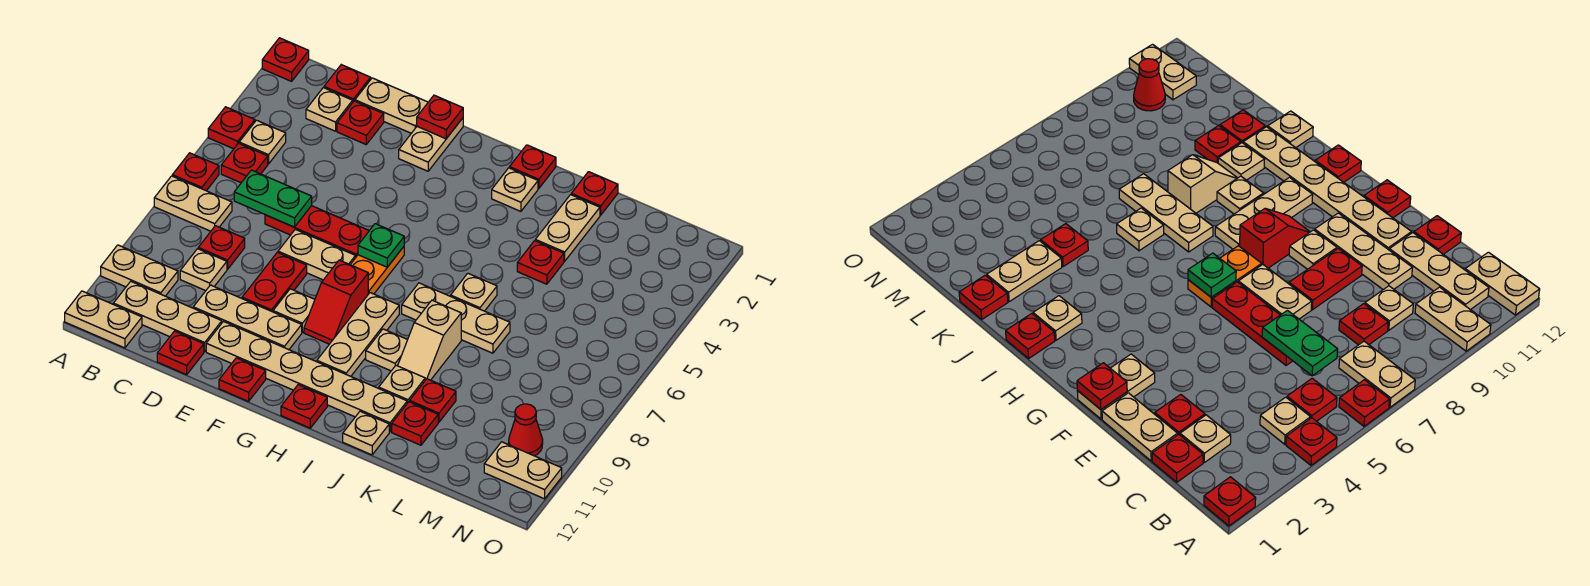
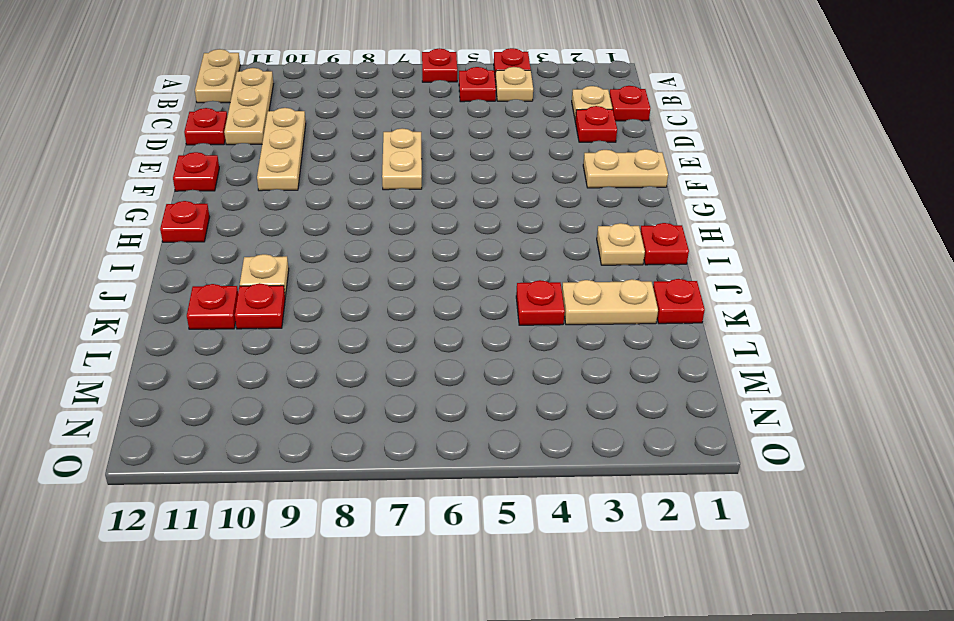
none -> red 1x1 plate [262,38,309,81]
none -> tan 1x2 plate [154,176,232,231]
none -> tan 1x2 plate [101,245,178,296]
none -> red 1x1 plate [198,226,245,269]

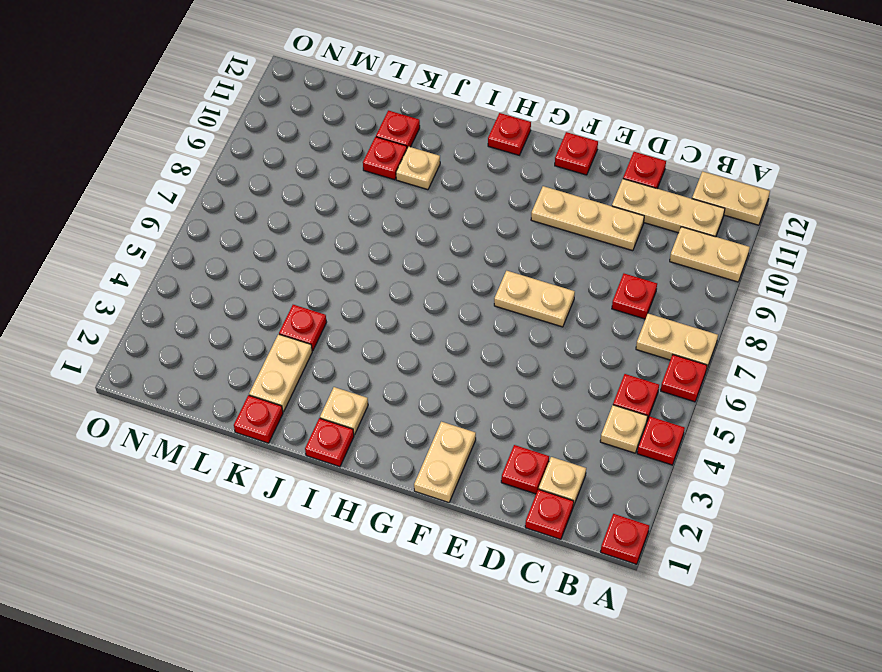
none -> tan 1x1 plate [180,249,227,291]
none -> tan 1x2 plate [355,78,428,133]
none -> red 1x3 plate [265,206,369,257]
none -> red 1x2 plate [242,252,307,312]

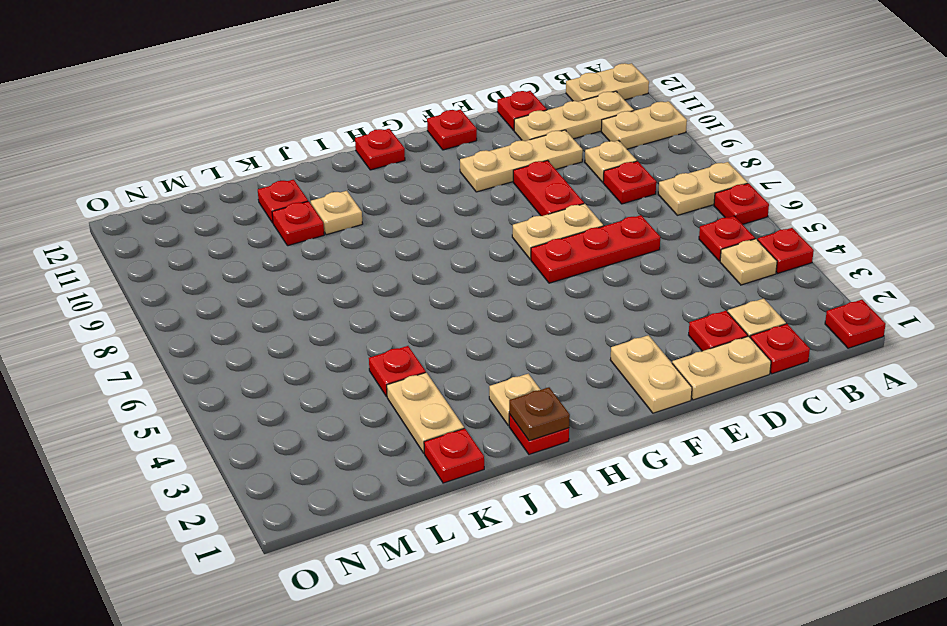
brown 1x1 plate [509,387,570,441] -> none
none -> tan 1x6 plate [206,322,407,432]
none -> tan 1x1 plate [273,289,315,332]
none -> orange 1x2 plate [350,247,404,294]
none -> red 1x2 slope [304,260,368,344]

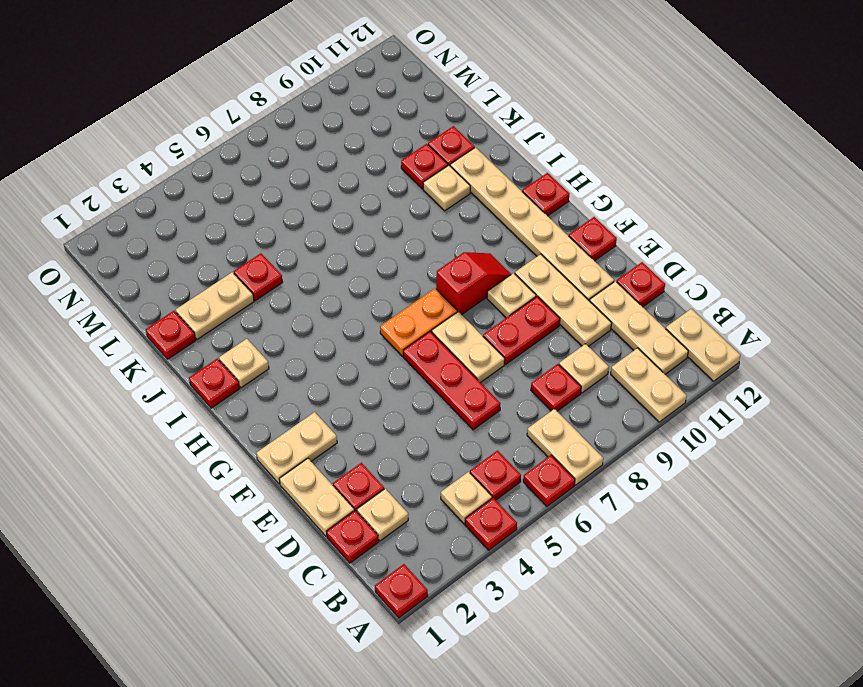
none -> tan 1x3 plate [317,293,399,376]
none -> tan 1x3 plate [402,283,510,353]
none -> tan 1x1 plate [366,329,408,371]
none -> tan 1x1 plate [451,273,497,311]

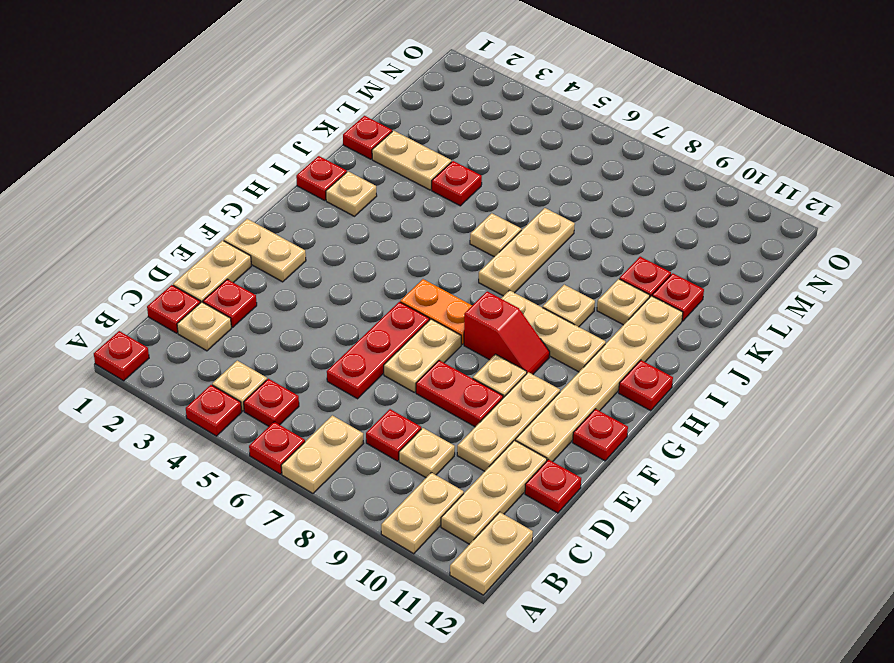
none -> tan 1x2 slope [398,300,461,380]
none -> tan 1x1 plate [343,411,389,455]
none -> red 1x1 cone [509,404,543,456]
none -> tan 1x2 plate [484,442,562,499]

